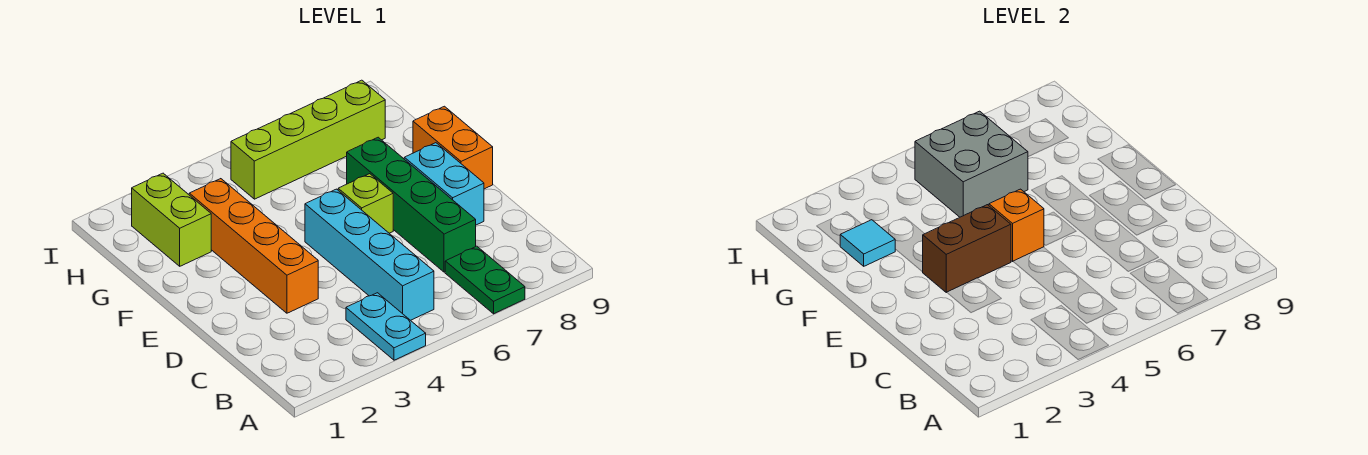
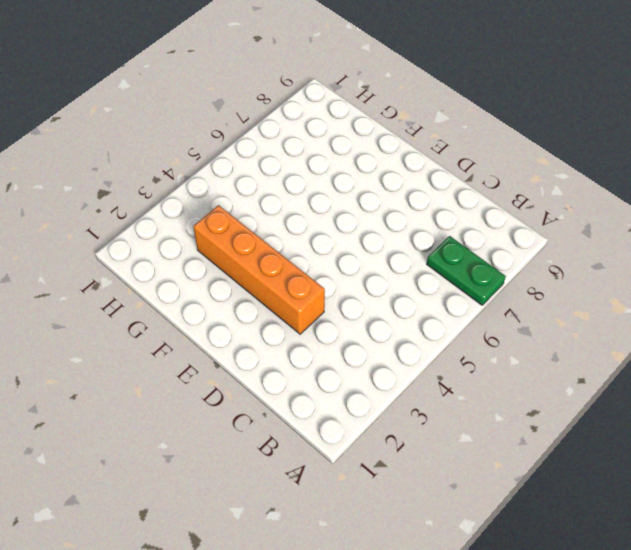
none -> cyan 1x2 plate [346,293,426,360]
none -> cyan 1x4 brick [305,189,434,320]
none -> green 1x4 brick [347,137,476,272]

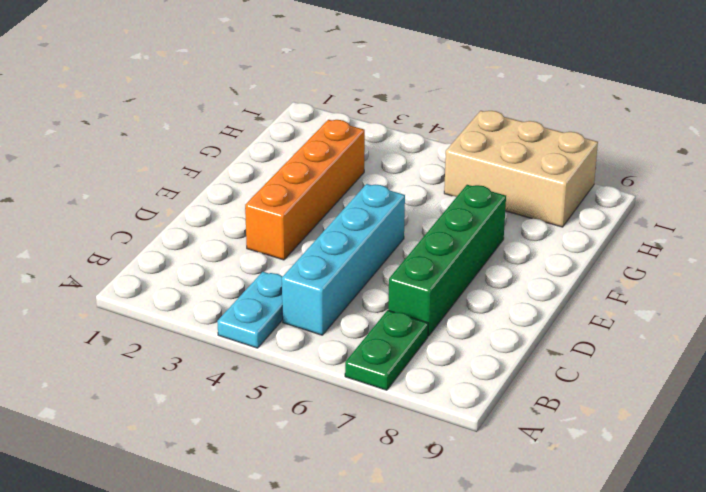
tan 2x3 brick [444,111,598,227] -> lime 1x4 brick [231,80,385,199]
none -> cyan 1x2 brick [404,143,484,225]
none -> lime 1x1 brick [338,174,393,233]
none -> orange 1x2 brick [413,106,493,189]

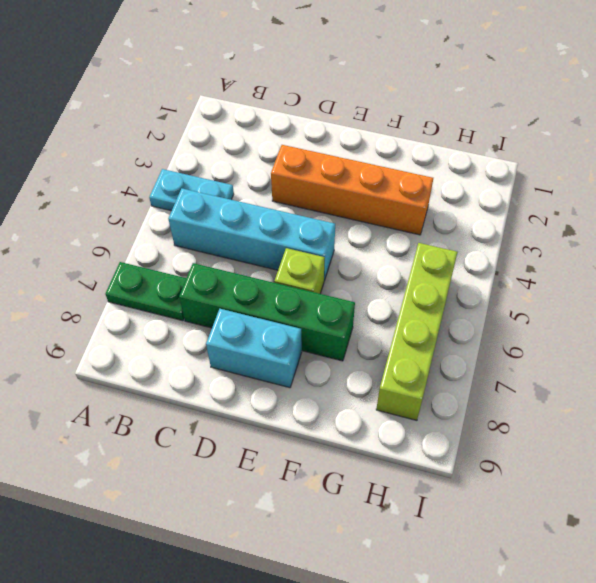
none -> orange 1x2 brick [413,106,493,189]
none -> lime 1x2 brick [132,173,211,266]
none -> brown 1x2 brick [923,205,1011,293]

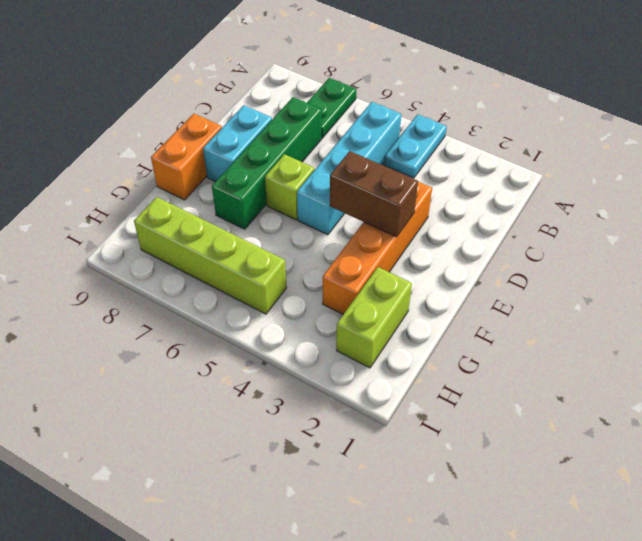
none -> orange 1x1 brick [989,189,1044,261]
none -> cyan 1x1 tile [840,220,895,266]
none -> grey 2x2 brick [915,111,1028,217]

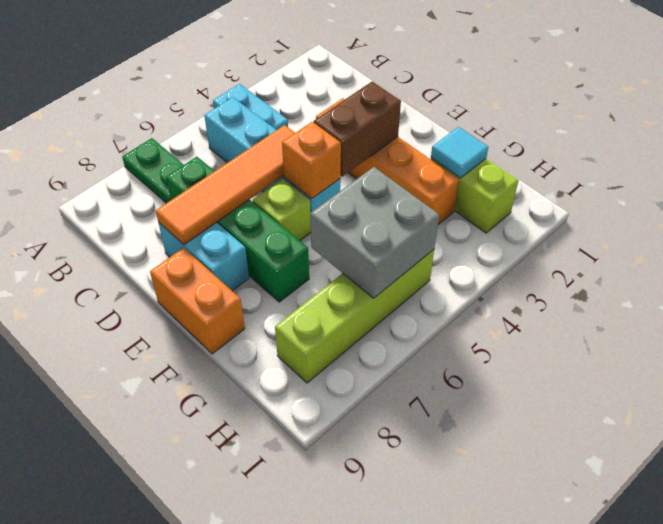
orange 1x4 tile [156,125,295,245] -> none

